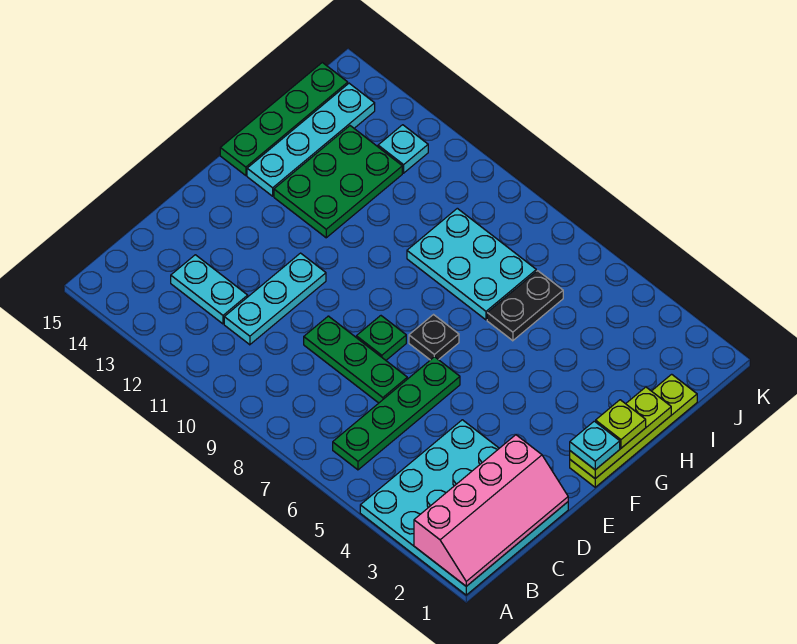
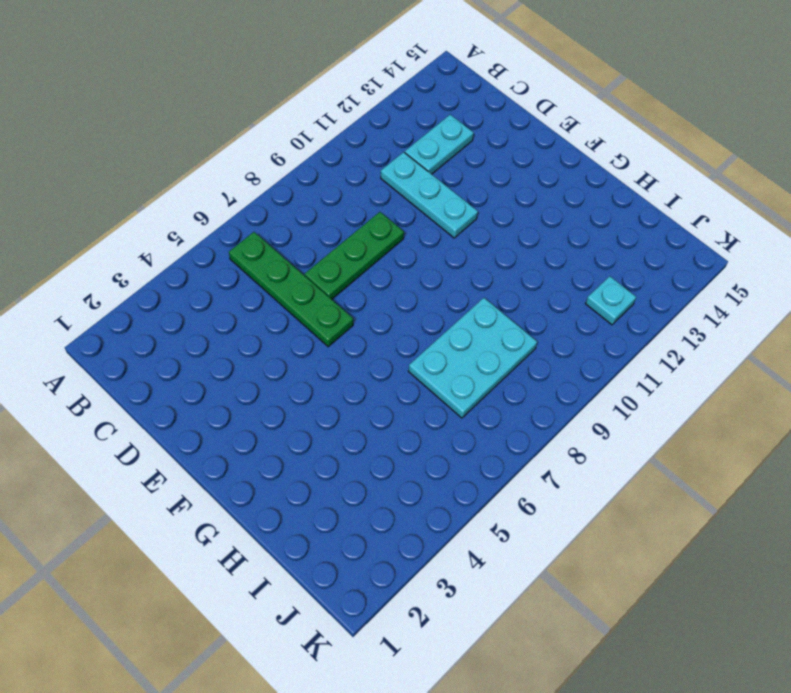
none -> cyan 4x4 plate [360,420,568,595]
none -> green 1x1 plate [356,316,406,360]
none -> lime 1x4 plate [570,374,697,487]

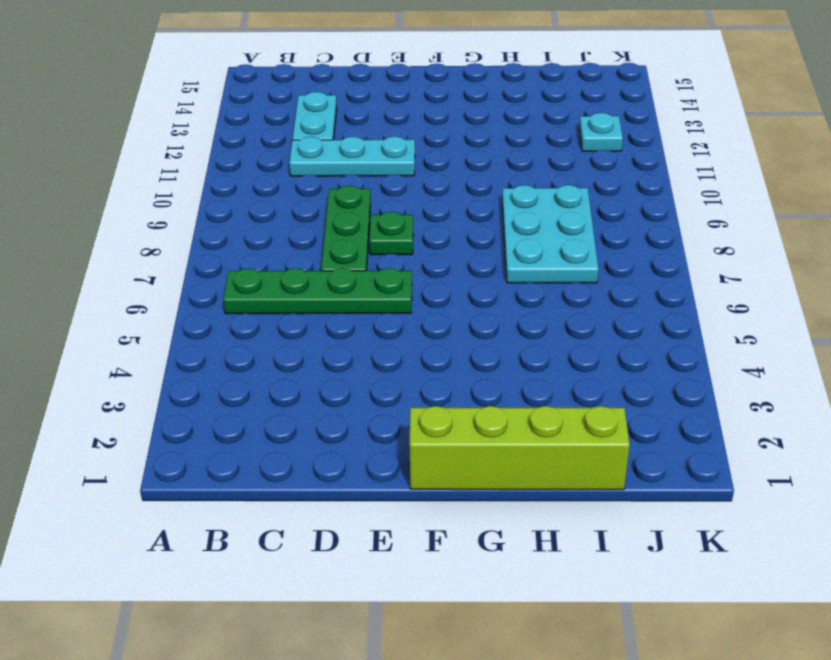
lime 1x4 brick [410,406,630,490] -> lime 1x4 plate [570,374,697,487]
none -> cyan 4x4 plate [360,420,568,595]
none -> black 1x1 plate [409,315,459,360]
none -> green 2x3 plate [274,126,402,238]

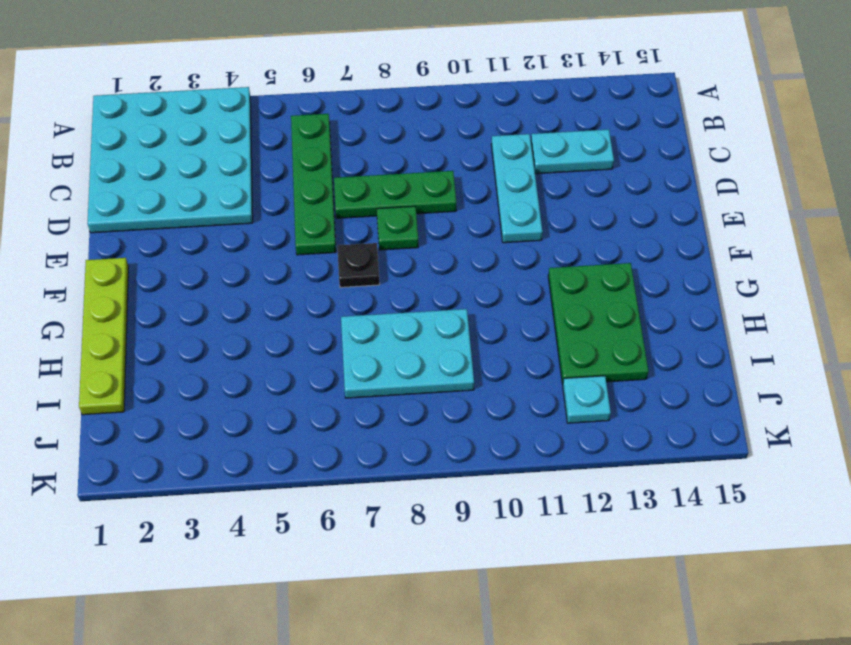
none -> cyan 1x4 plate [247,83,375,196]
none -> green 1x4 plate [220,63,348,176]
none -> black 1x2 plate [487,271,563,341]

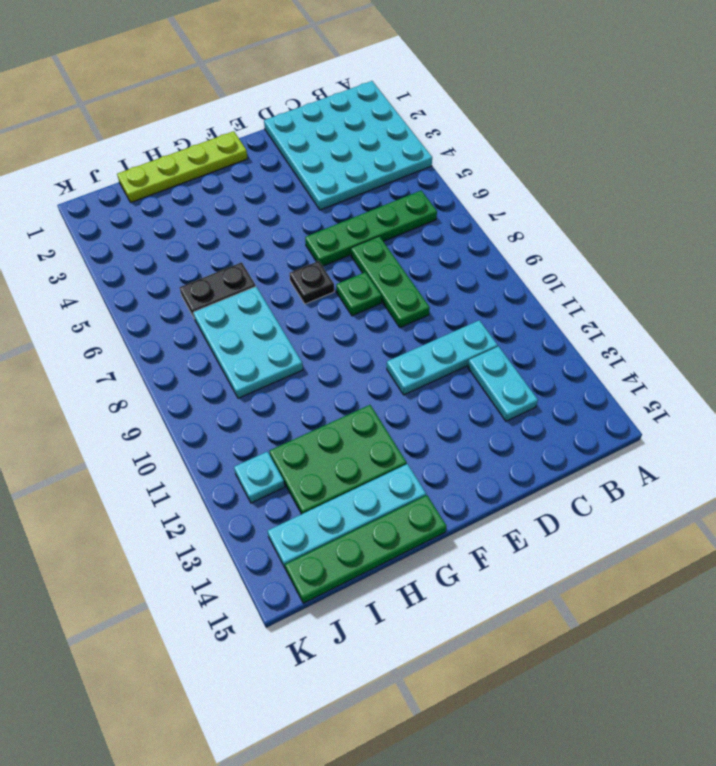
none -> pink 2x4 slope [414,435,568,586]
none -> lime 1x3 plate [570,387,671,479]
none -> cyan 1x1 plate [570,421,620,470]

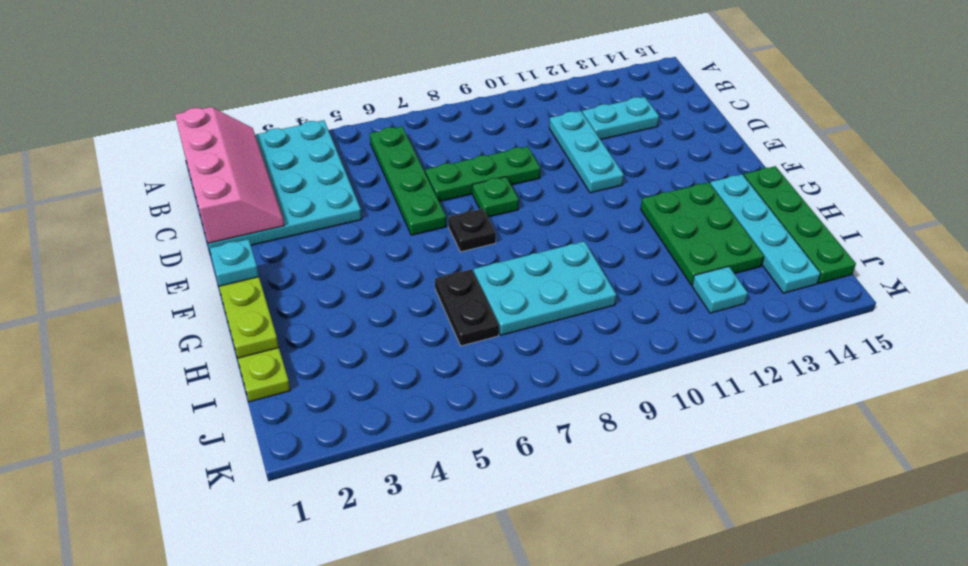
pink 2x4 slope [175,107,284,243] -> pink 2x4 slope turned to [414,435,568,586]
none -> lime 1x1 plate [596,400,646,448]

